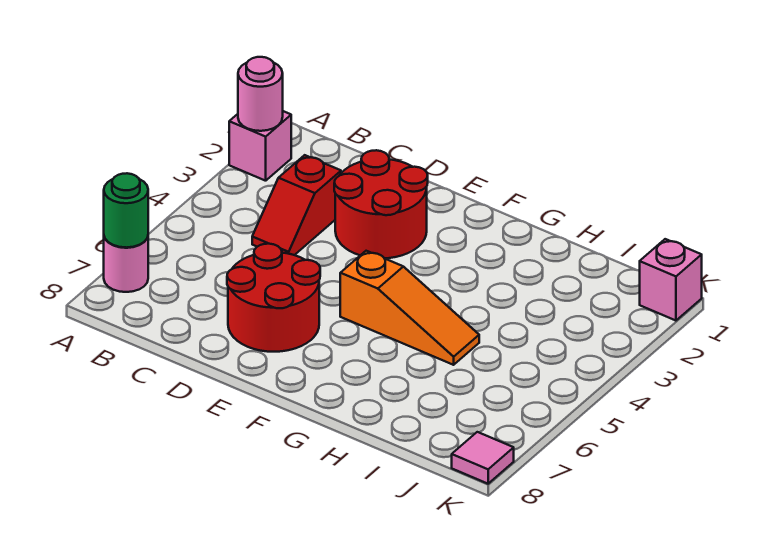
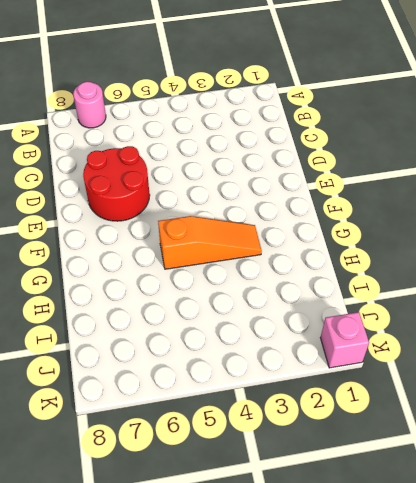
orange 1x3 slope [158,216,262,269] -> orange 1x3 slope turned to [340,251,479,365]
none -> pink 1x1 brick [229,111,291,181]
none -> red 1x2 slope [252,155,341,255]

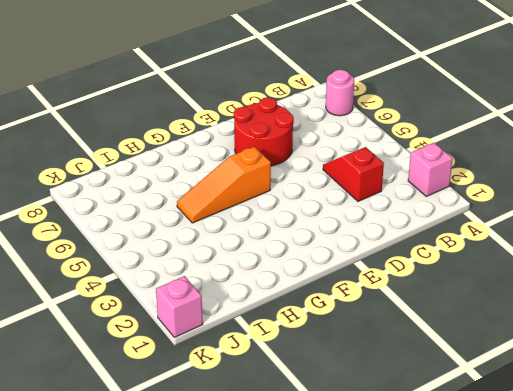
none -> red 2x2 round brick [334,150,428,258]
none -> pink 1x1 tile [452,432,514,484]

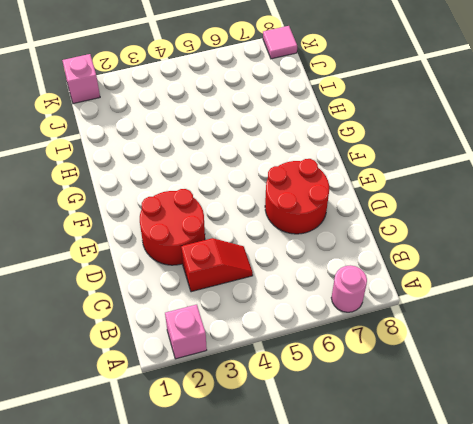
none -> orange 1x3 slope [340,251,479,365]
none -> pink 1x1 round brick [238,57,283,131]

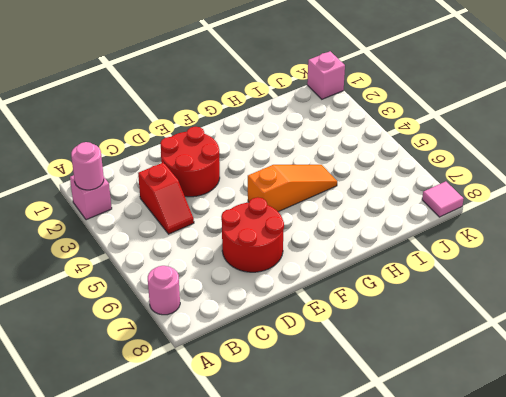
none -> green 1x1 round brick [104,173,148,248]

